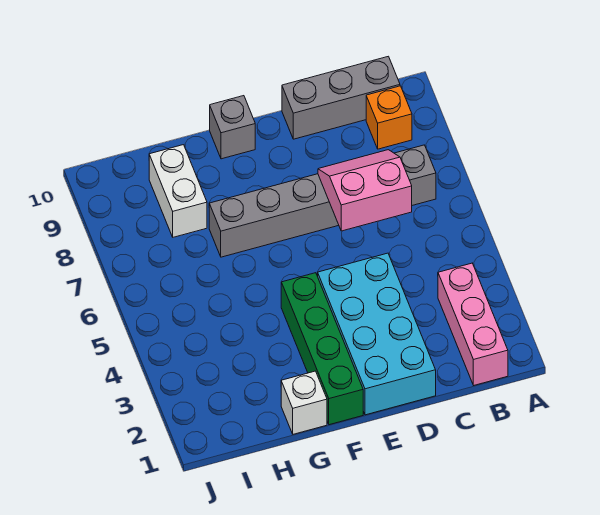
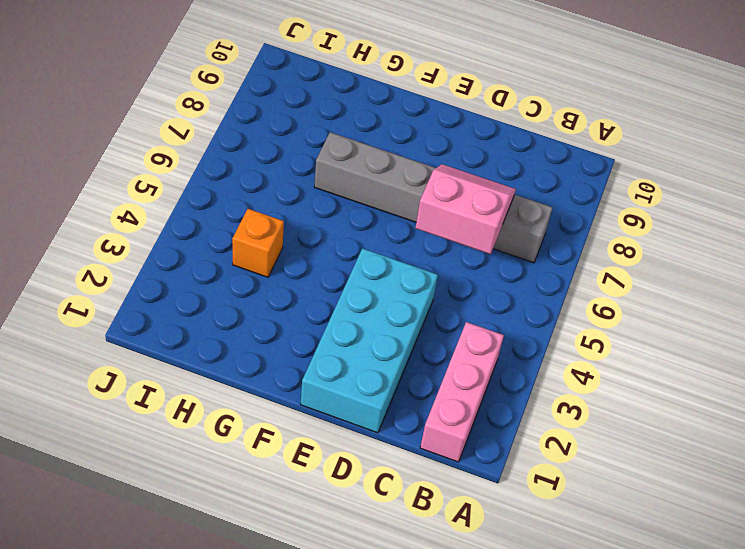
orange 1x1 brick [232,209,284,277] -> orange 1x1 brick moved to [366,86,412,149]
none -> grey 1x3 brick [282,56,400,139]
none -> green 1x4 brick [281,273,363,425]

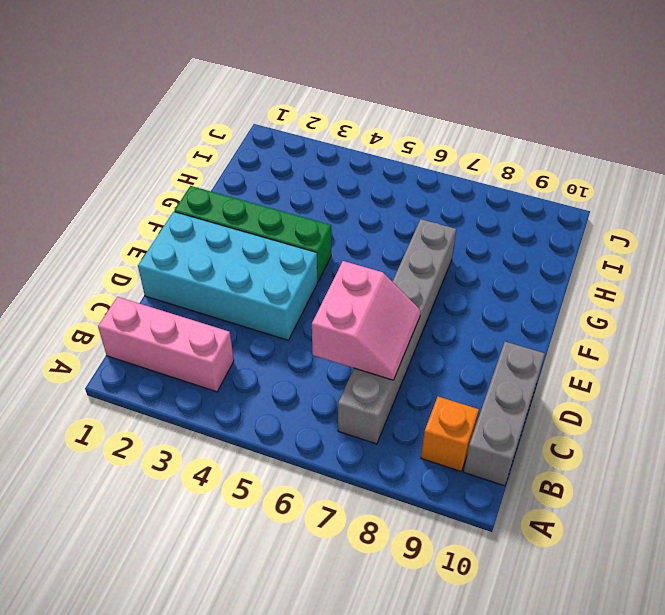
none -> grey 1x1 brick [210,96,255,159]
none -> white 1x1 brick [281,371,327,434]

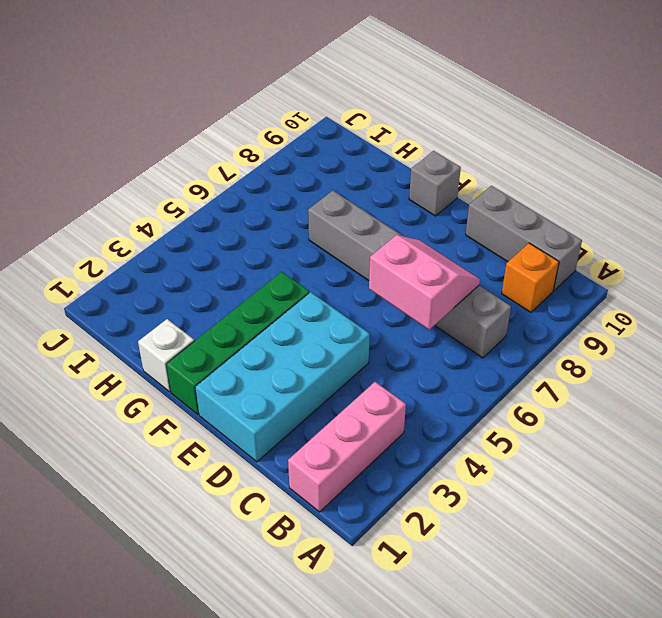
none -> white 1x2 brick [149,145,207,237]

